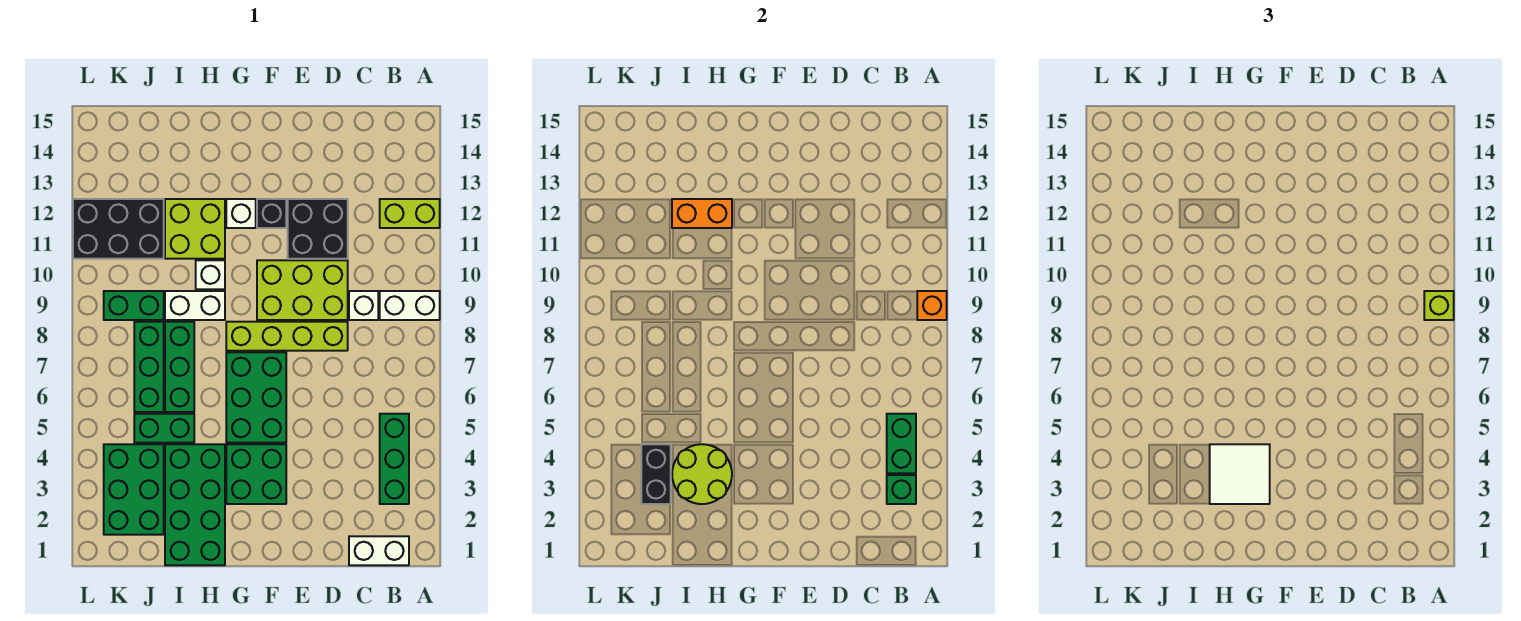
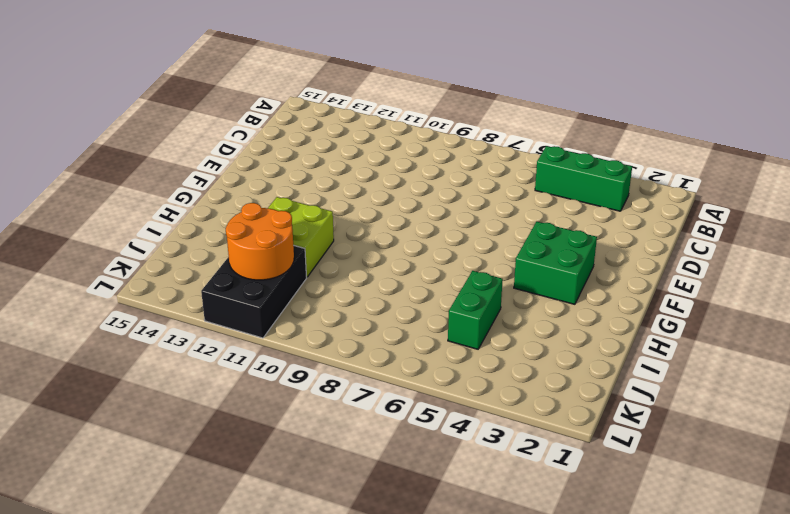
orange 2x2 round brick [226,203,294,280] -> none
none -> white 1x2 brick [380,291,440,320]
none -> lime 1x2 brick [380,199,440,228]
none -> white 1x2 brick [349,536,409,565]
none -> white 1x1 brick [349,291,378,320]

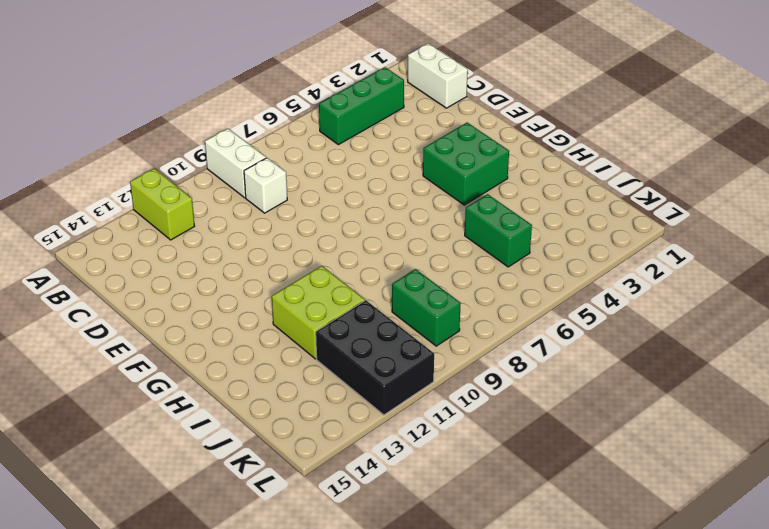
none -> lime 1x4 brick [226,322,348,351]
none -> lime 2x3 brick [257,260,348,320]
none -> black 2x2 brick [288,199,348,259]
none -> green 2x3 brick [226,352,286,443]

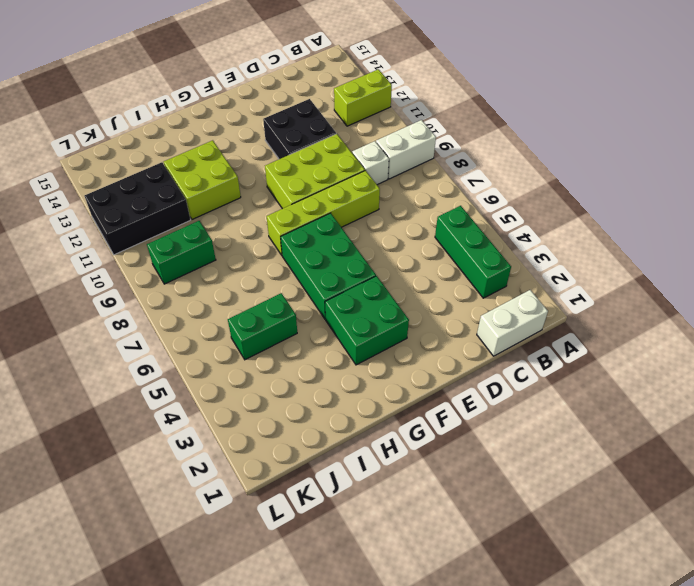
none -> black 1x1 brick [257,199,286,228]
none -> white 1x1 brick [226,199,256,228]
none -> green 2x4 brick [165,444,225,565]
none -> white 1x2 brick [165,291,225,320]

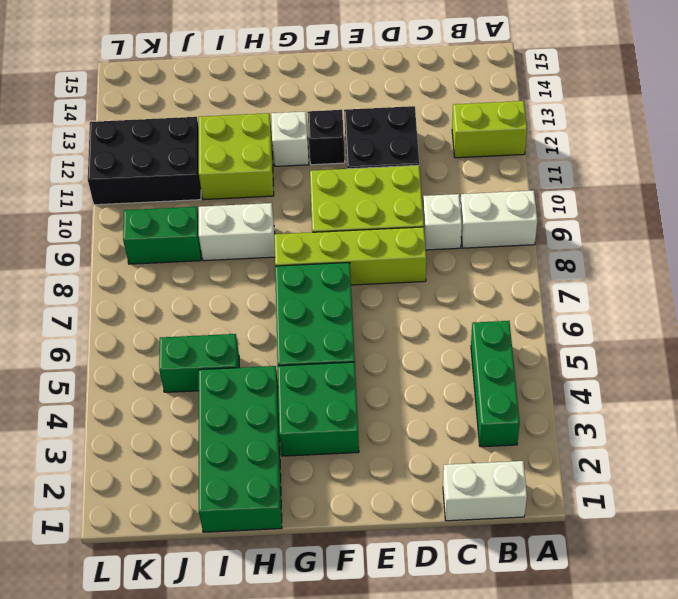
none -> white 1x1 brick [196,260,225,289]
none -> green 1x3 brick [165,322,194,412]
none -> green 2x3 brick [104,444,164,535]
none -> green 1x3 brick [134,322,164,412]

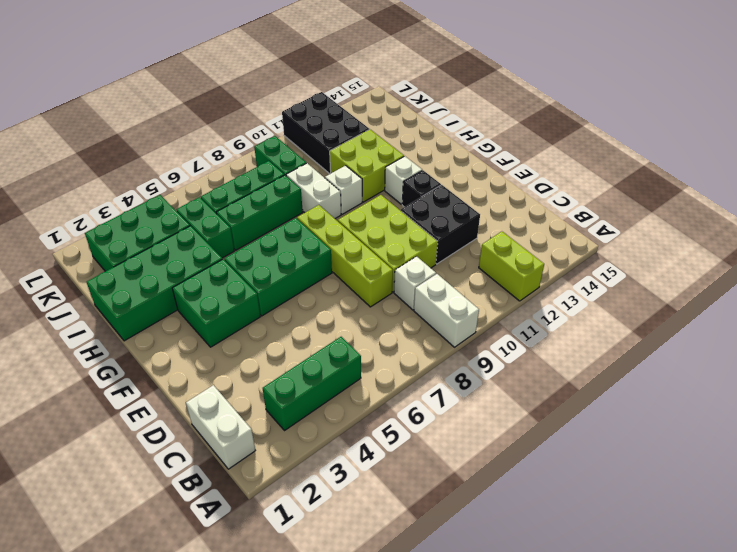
none -> orange 1x1 brick [917,291,947,320]
none -> green 1x1 brick [887,475,916,504]
none -> green 1x2 brick [887,414,916,473]
none -> lime 2x2 round brick [672,444,732,504]

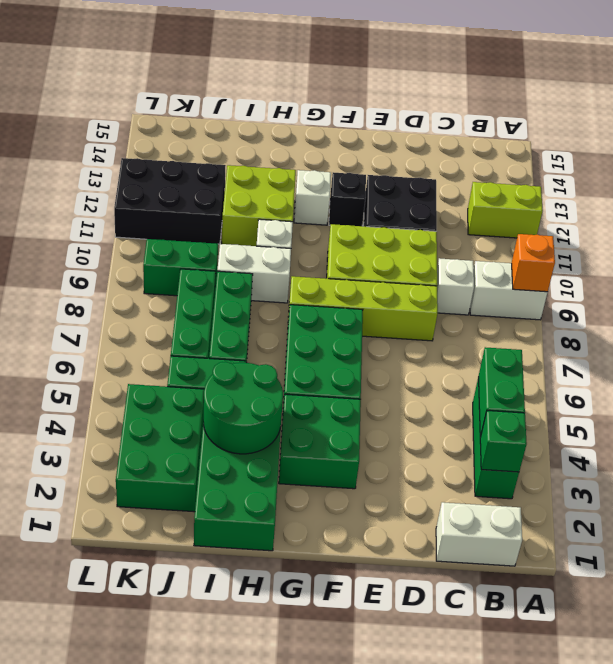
green 2x2 round brick [203,362,283,454] -> lime 2x2 round brick [672,444,732,504]
none -> orange 1x2 brick [672,199,732,228]
none -> black 1x2 brick [641,444,671,504]
none -> lime 1x1 brick [1424,291,1454,320]
none -> white 2x2 tile [1210,444,1270,504]

